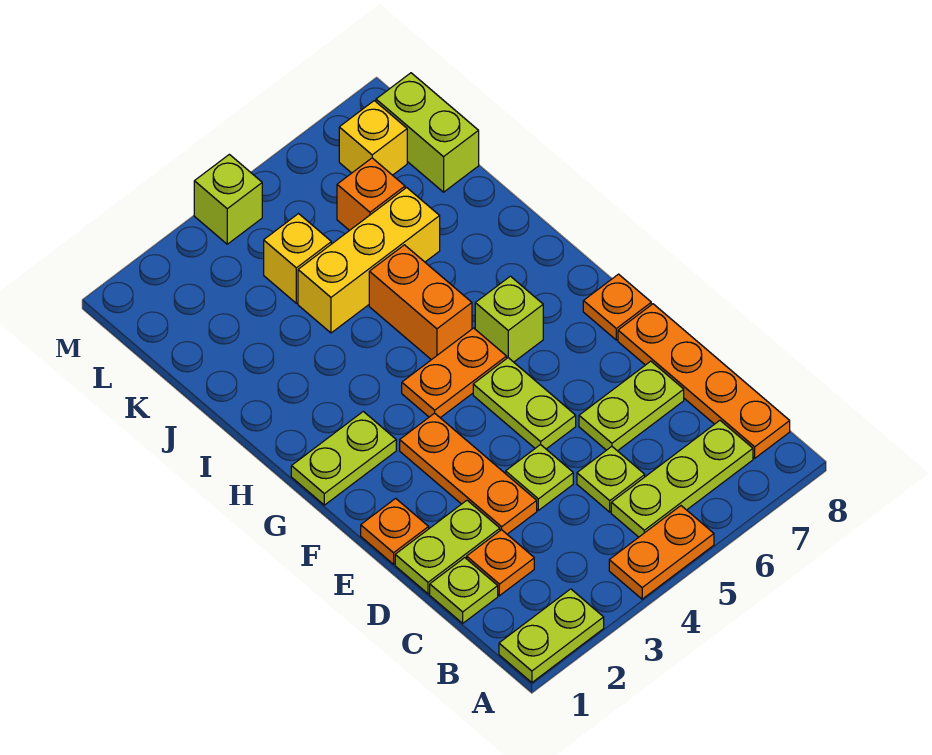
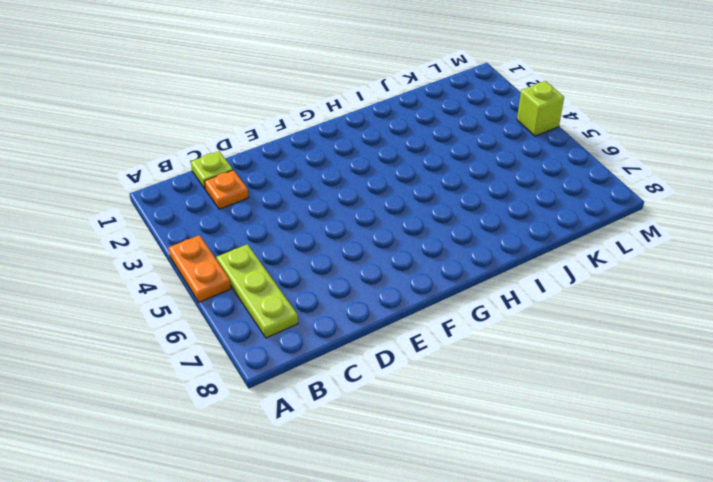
none -> lime 1x2 plate [499,589,604,683]
none -> orange 1x4 plate [618,304,790,458]
none -> lime 1x1 plate [577,447,645,512]

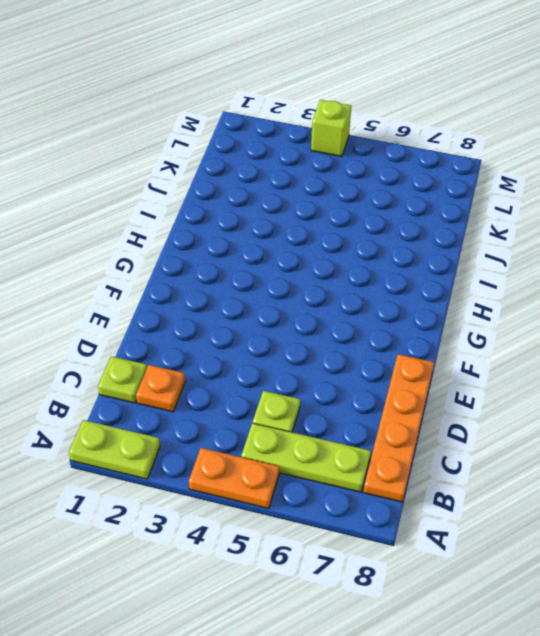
none -> lime 1x2 plate [395,500,500,594]
none -> orange 1x3 plate [400,413,537,534]
none -> lime 1x1 plate [506,444,573,510]

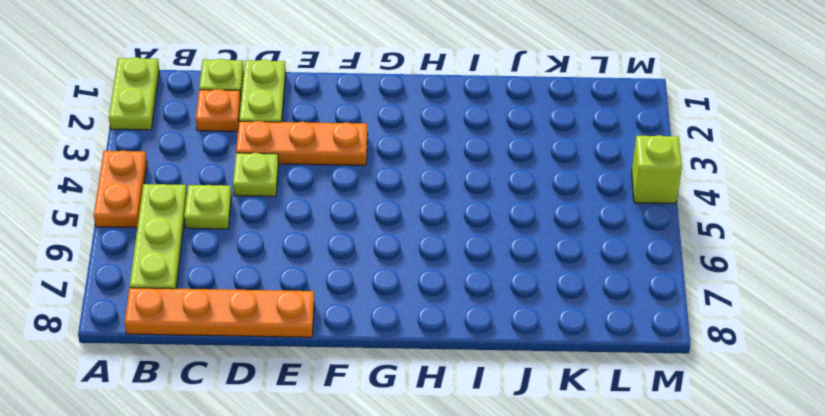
none -> lime 1x2 plate [579,361,684,451]
none -> orange 1x1 plate [361,498,429,564]
none -> lime 1x2 plate [473,358,576,449]

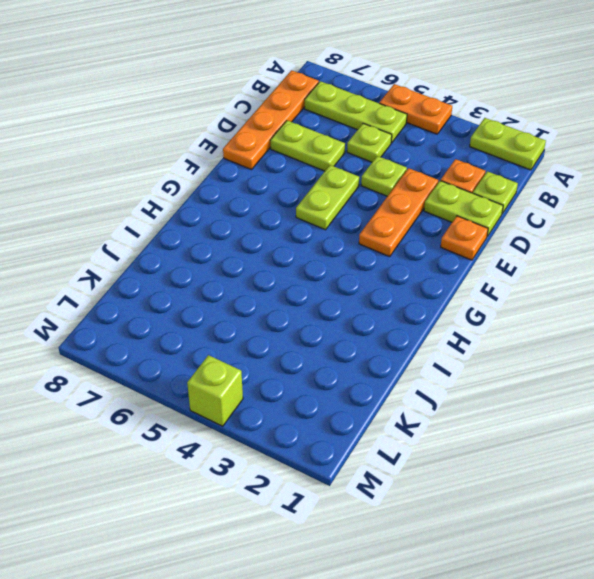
none -> orange 1x1 plate [583,274,651,340]
none -> lime 1x2 plate [291,412,396,505]
none -> orange 1x2 plate [402,328,507,418]

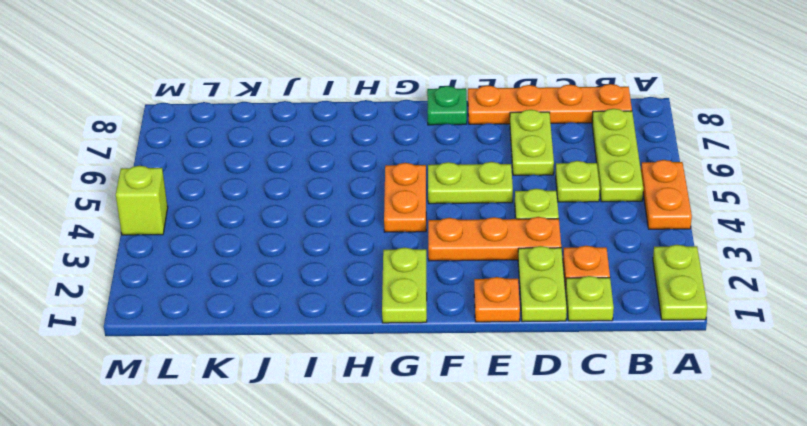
green 1x1 plate [427,86,467,125] -> orange 1x1 plate [583,274,651,340]
none -> lime 1x1 brick [475,276,543,362]
none -> orange 1x2 brick [369,245,472,360]
none -> yellow 1x3 brick [298,188,440,333]

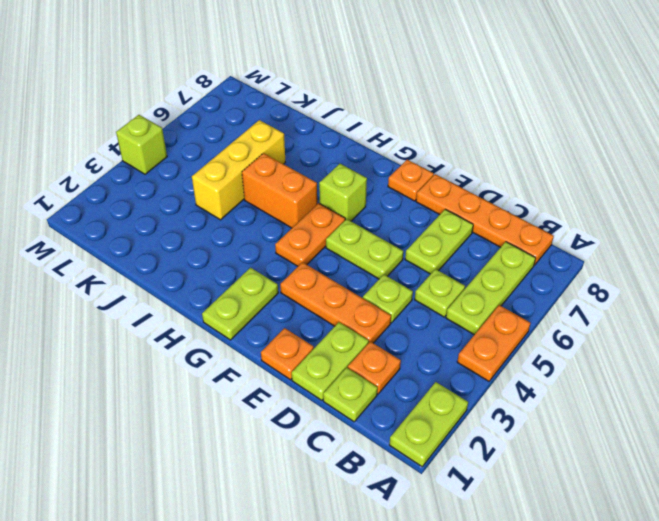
none -> yellow 1x1 brick [264,214,331,303]
none -> orange 1x1 brick [337,158,405,231]
none -> lime 1x2 brick [376,73,479,192]

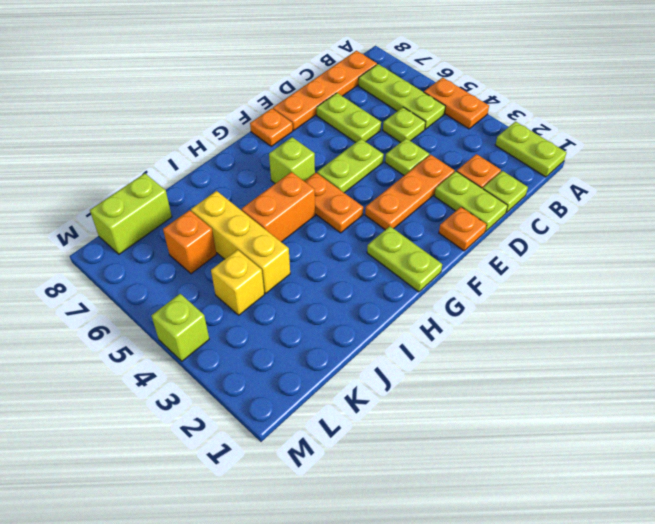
none -> yellow 1x1 brick [339,101,407,175]

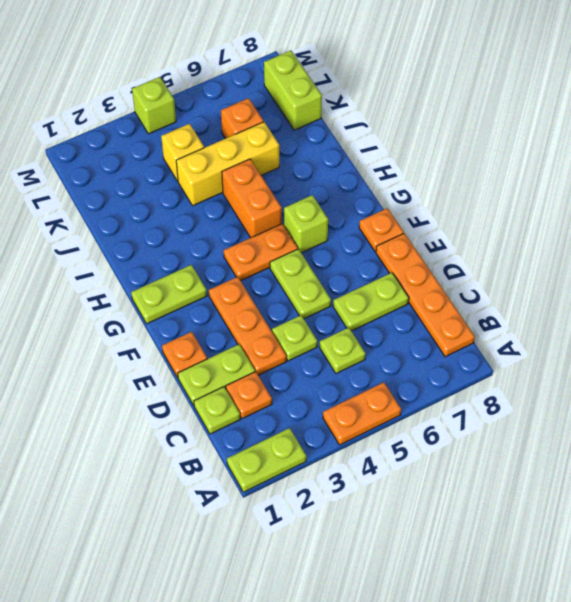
none -> lime 1x3 plate [611,421,753,537]
none -> yellow 1x1 brick [339,101,407,175]

